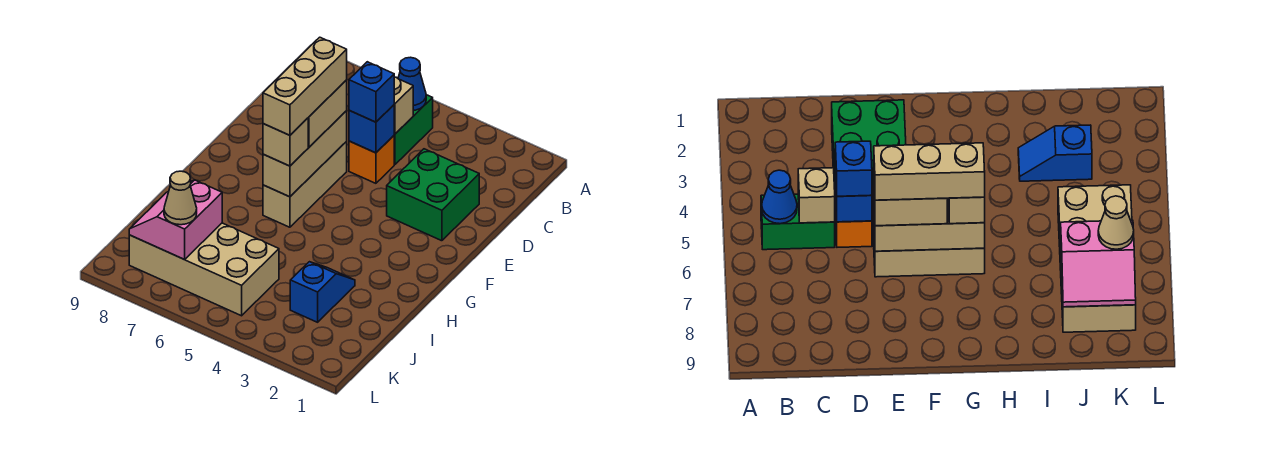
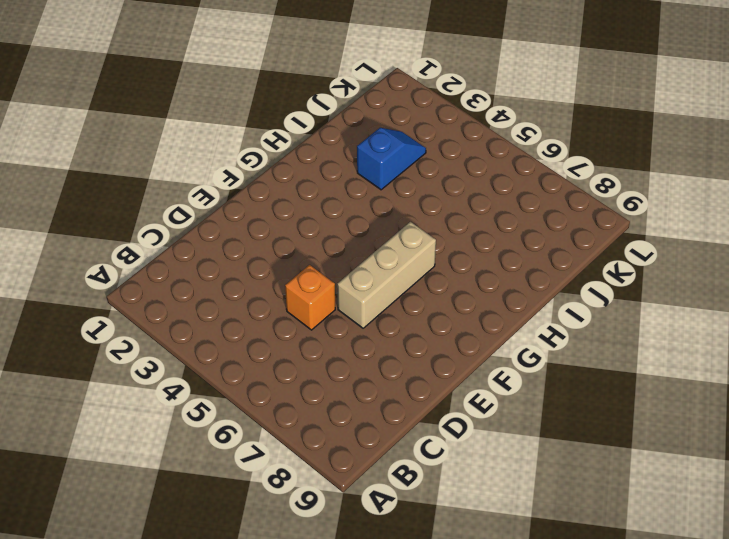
blue 1x2 slope [357,128,426,190] -> blue 1x2 slope turned to [290,262,355,322]
none -> green 1x2 brick [394,95,433,164]
none -> green 2x2 brick [387,149,479,241]
none -> tan 2x4 brick [129,223,279,316]

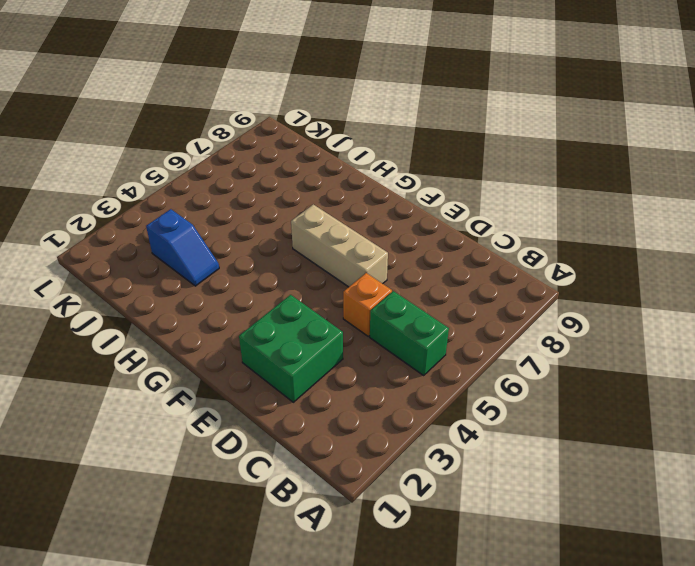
none -> tan 2x4 brick [129,223,279,316]
none -> blue 1x1 cone [398,57,426,111]
none -> tan 1x1 brick [394,77,413,134]

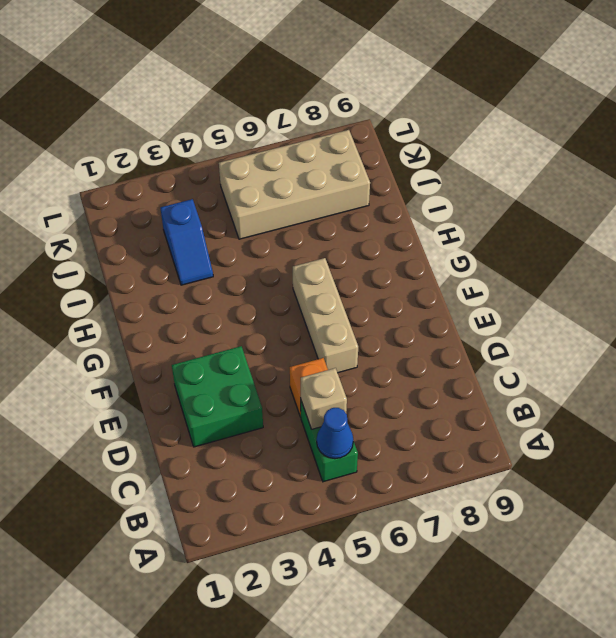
none -> blue 1x1 brick [349,105,394,153]
none -> tan 1x3 brick [263,111,347,197]
none -> pink 2x2 slope [129,180,222,260]

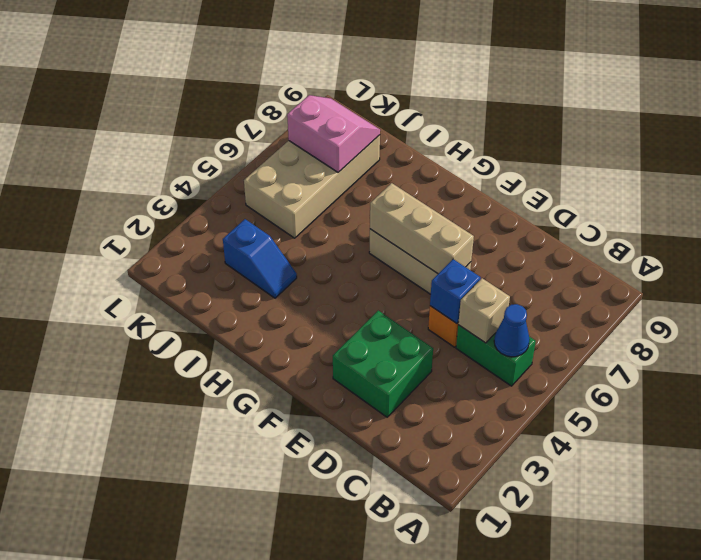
none -> blue 1x1 brick [349,62,394,122]
none -> tan 1x2 brick [308,80,347,147]
none -> tan 1x1 brick [263,118,308,166]

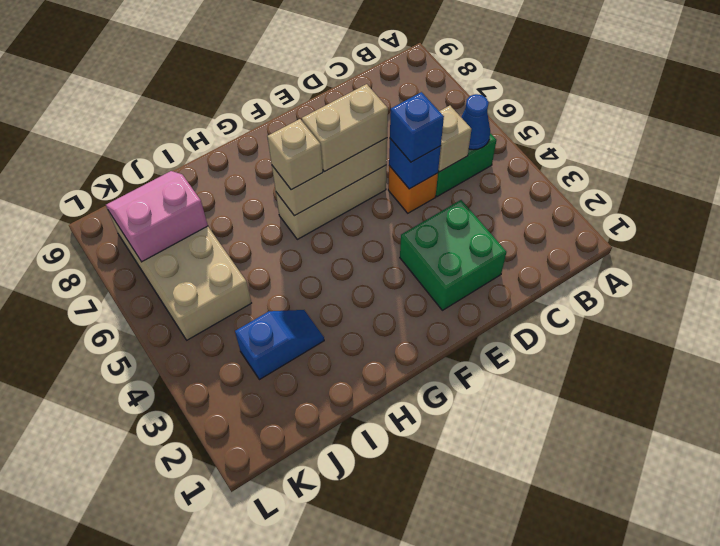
none -> tan 1x1 cone [164,171,197,225]
none -> tan 1x3 brick [263,37,347,135]

